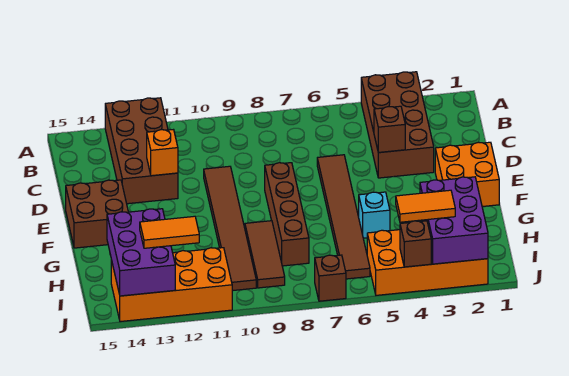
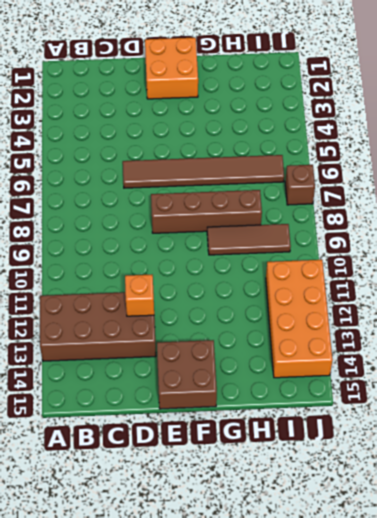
none -> brown 2x4 brick [361,72,434,178]
none -> brown 1x6 tile [204,166,256,291]
none -> cyan 1x1 brick [359,192,390,238]

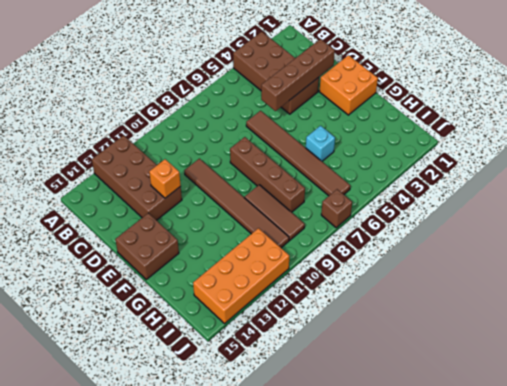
brown 1x4 brick [261,39,335,111] -> brown 1x1 brick [374,106,405,153]
none -> orange 2x4 brick [367,230,488,295]
none -> purple 2x3 brick [420,177,488,264]
none -> purple 2x3 brick [107,209,175,296]

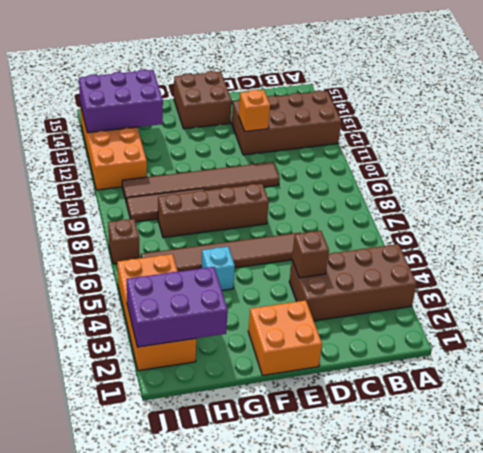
none -> brown 1x1 brick [400,221,431,267]
none -> orange 1x2 tile [396,190,455,222]
none -> orange 1x2 tile [140,216,199,248]

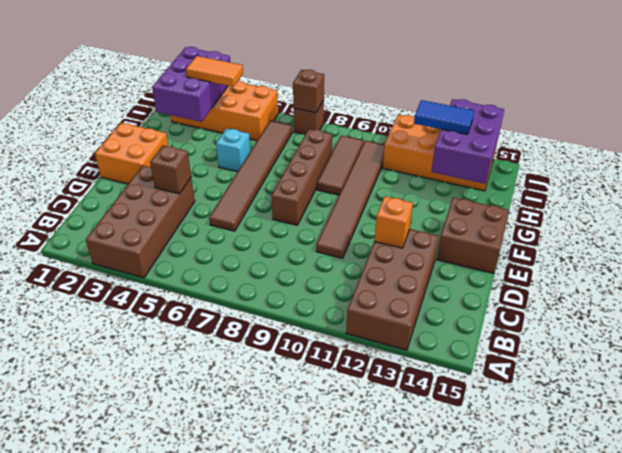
blue 1x2 tile [414,100,474,134] -> orange 1x2 tile [140,216,199,248]
brown 1x1 brick [293,70,324,113] -> brown 1x1 brick moved to [400,221,431,267]

